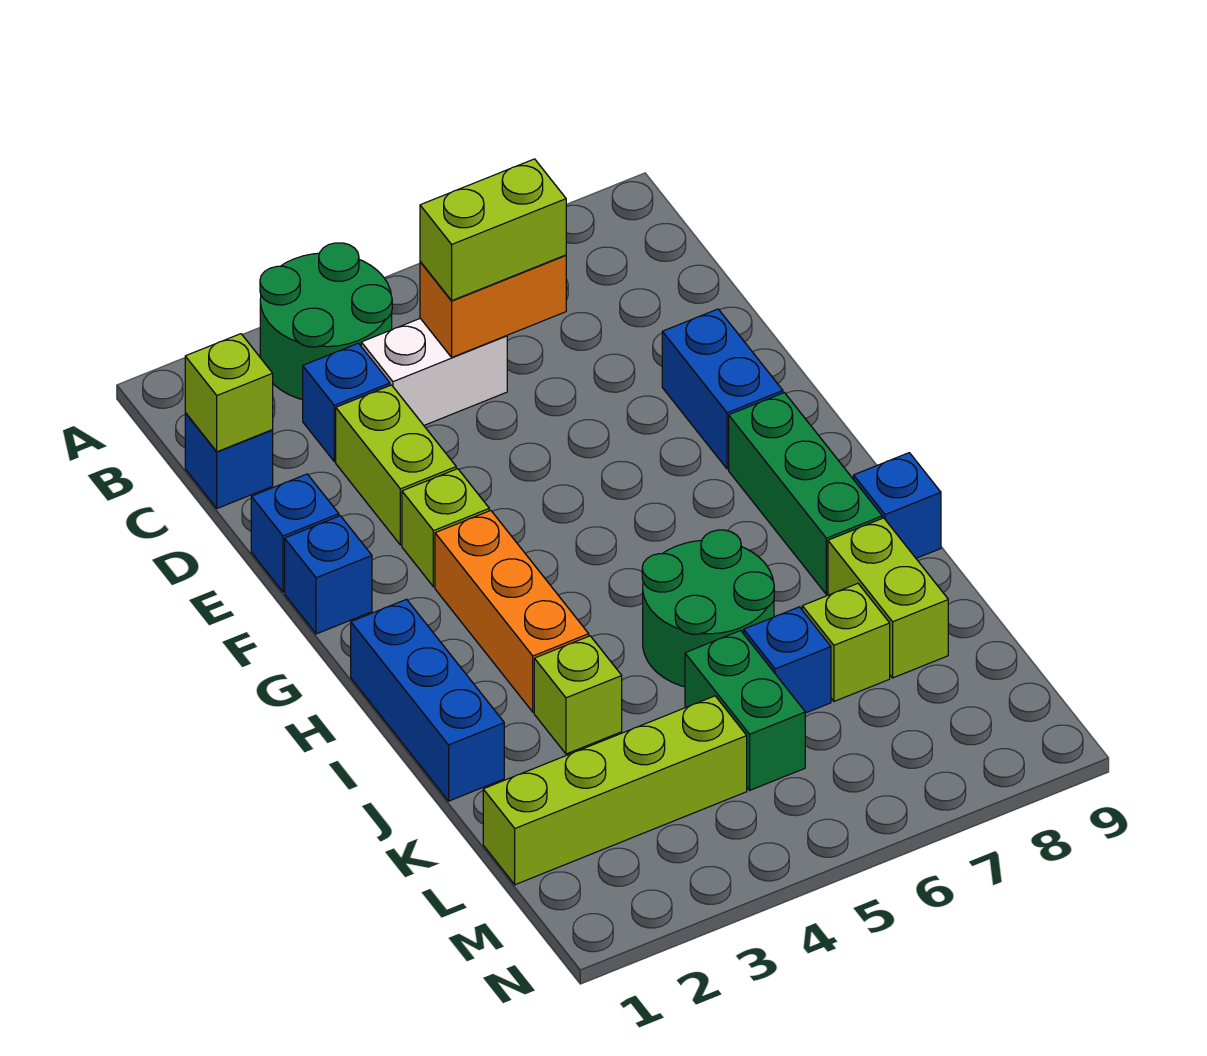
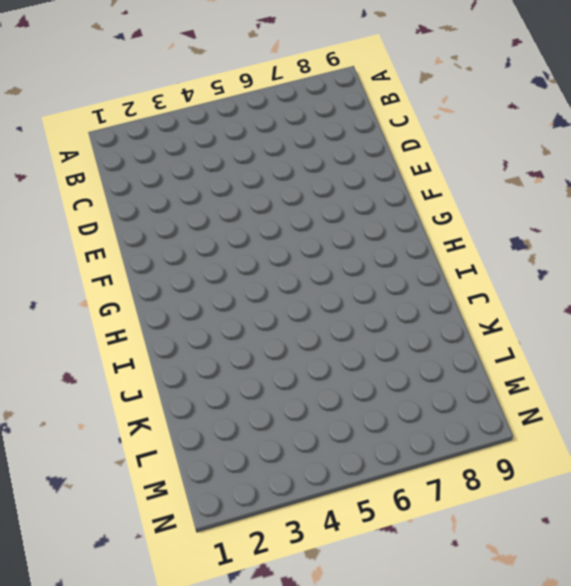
none -> green 2x2 round brick [260,243,392,400]
none -> blue 1x1 brick [185,413,273,508]
none -> blue 1x1 brick [303,343,390,461]

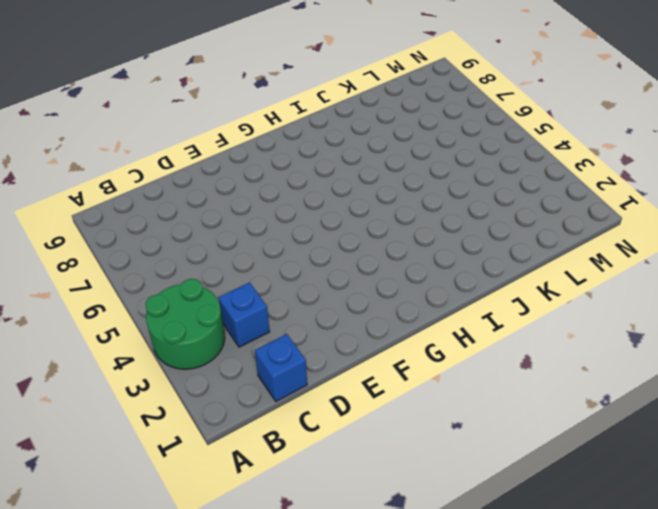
none -> white 1x2 brick [361,318,507,425]
none -> lime 1x2 brick [336,385,456,545]
none -> blue 1x1 brick [251,474,339,592]

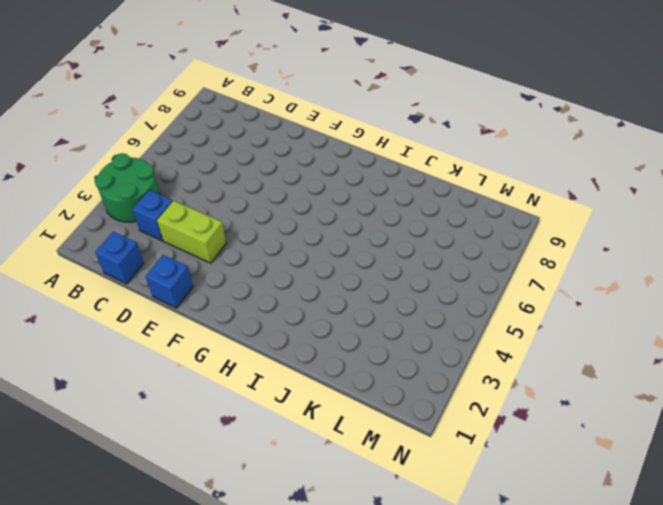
none -> white 1x2 brick [361,318,507,425]
none -> blue 1x2 brick [662,309,783,469]
none -> blue 1x1 brick [285,516,372,634]

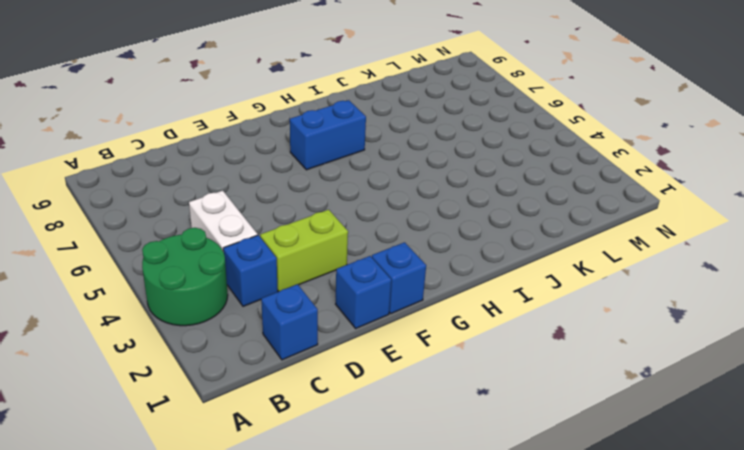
blue 1x2 brick [290,100,366,170] -> blue 1x2 brick moved to [662,309,783,469]
none -> lime 1x1 brick [402,469,489,587]
none -> orange 1x3 brick [435,511,589,712]
none -> green 1x3 brick [729,393,882,594]

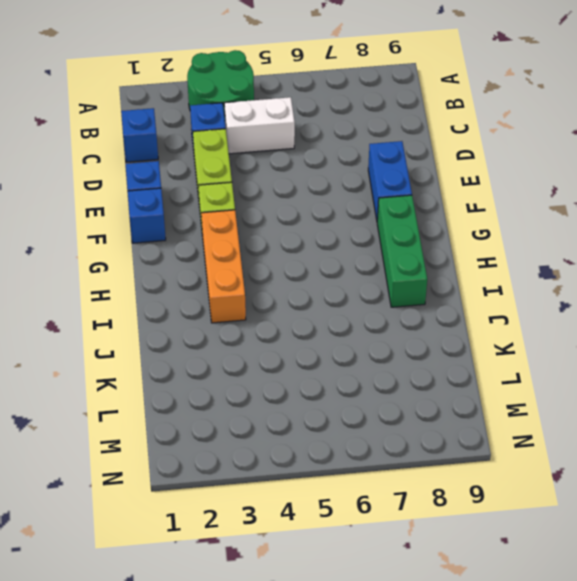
none -> blue 1x3 brick [351,599,504,801]
none -> green 2x2 round brick [642,530,774,687]
none -> blue 1x1 brick [854,453,941,558]

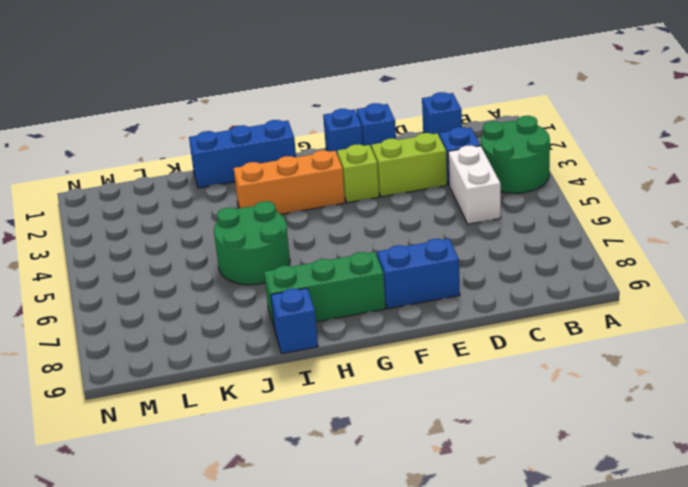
none -> lime 1x1 brick [534,636,622,754]
none -> lime 1x2 brick [828,518,948,678]
none -> green 1x2 brick [685,631,805,790]

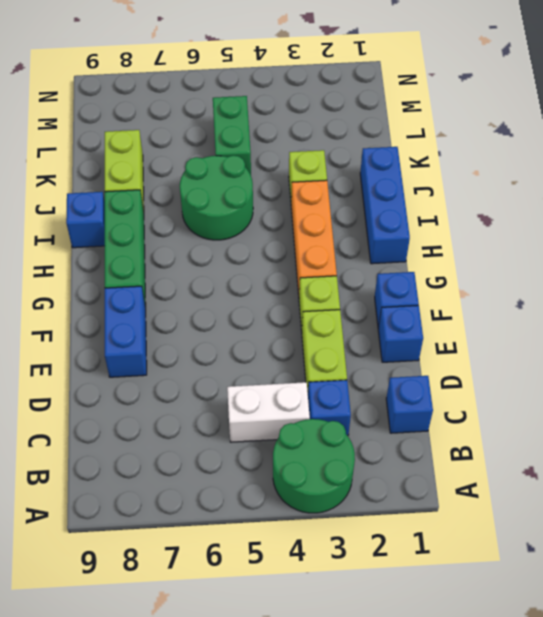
none -> blue 1x1 brick [744,607,831,713]
none -> lime 1x1 brick [802,584,890,701]
none -> lime 1x4 brick [483,696,747,885]

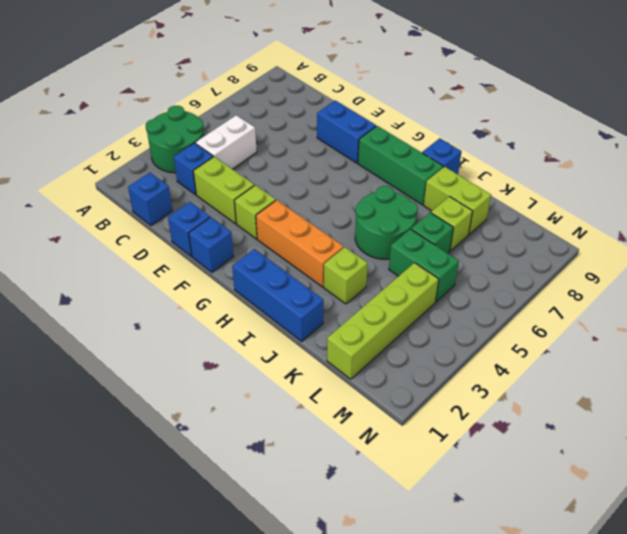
green 1x1 brick [411,213,453,253] -> blue 1x1 brick [744,607,831,713]
none -> lime 1x1 brick [185,334,273,452]
none -> orange 1x2 brick [420,255,566,357]
none -> lime 1x2 brick [420,159,566,301]

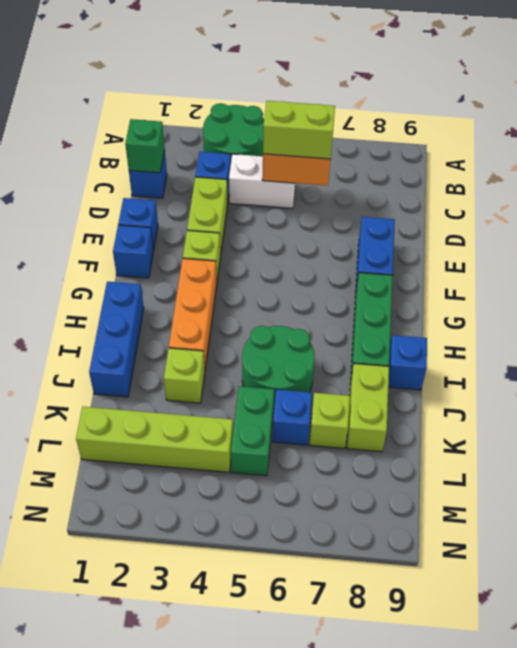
green 1x1 brick [125,119,165,173] -> lime 1x1 brick [185,334,273,452]

